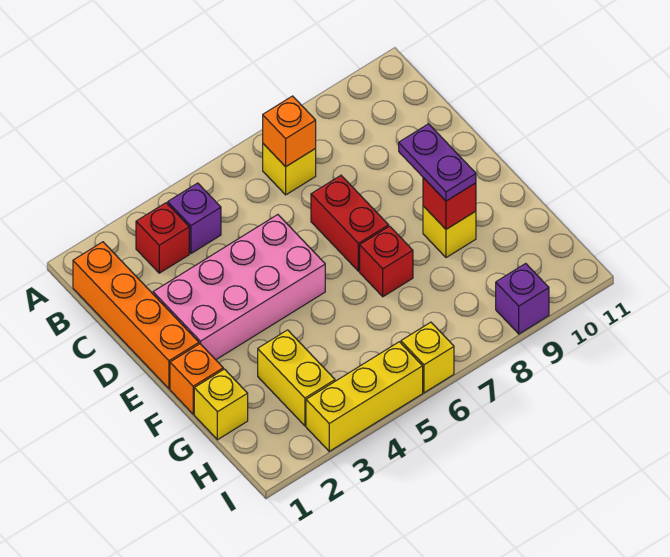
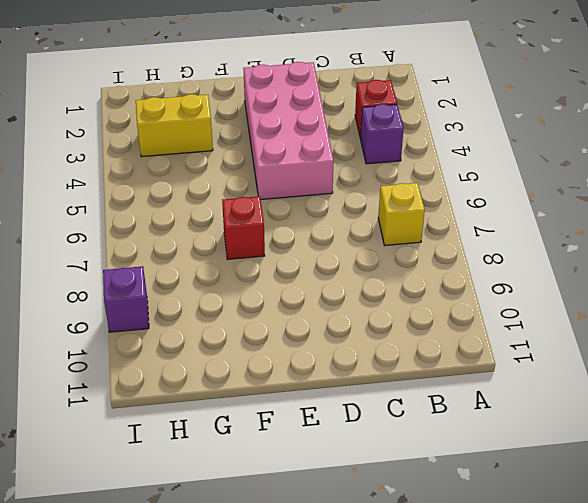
none -> orange 1x4 brick [73,242,199,389]
none -> red 1x2 brick [311,176,389,271]
none -> orange 1x1 brick [170,344,223,414]

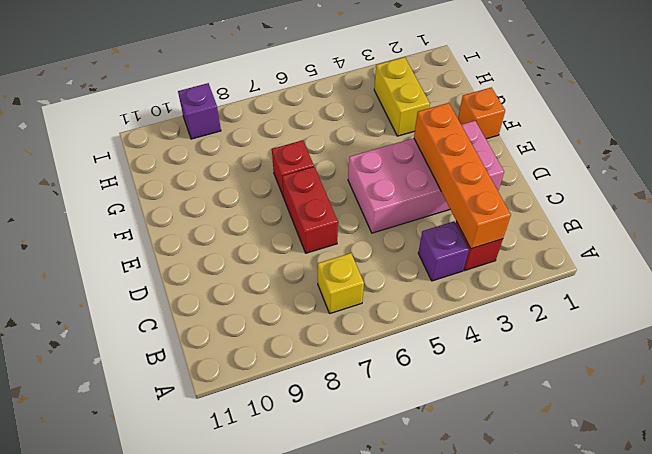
orange 1x4 brick [414,103,511,249] -> orange 1x4 brick moved to [73,242,199,389]
none -> yellow 1x1 brick [423,206,476,258]
none -> yellow 1x1 brick [194,369,248,440]
none -> yellow 1x3 brick [306,342,423,451]

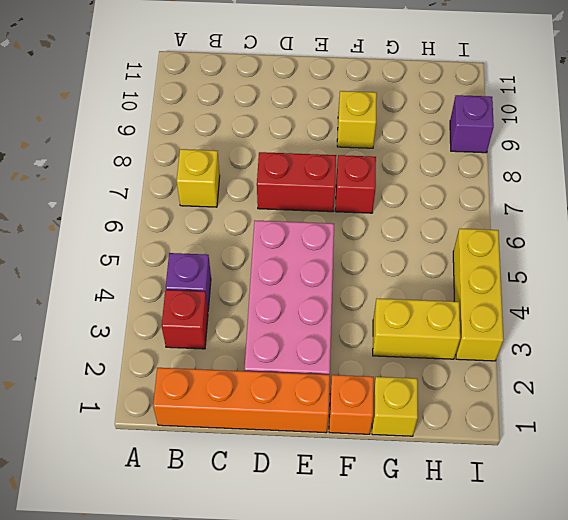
none -> yellow 1x1 brick [401,322,454,393]
none -> orange 1x1 brick [263,96,316,167]
none -> red 1x1 brick [423,178,476,229]

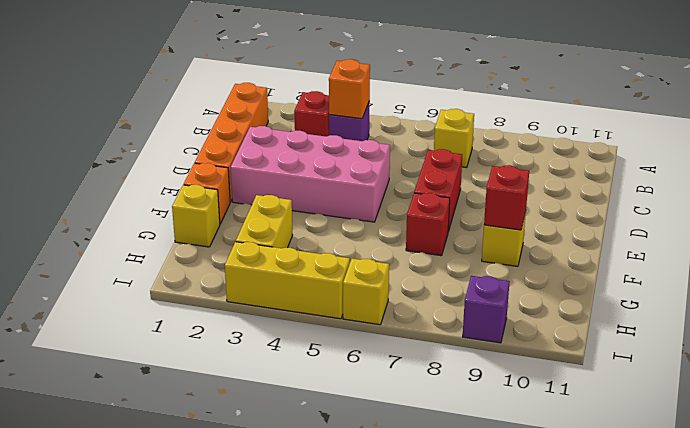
orange 1x1 brick [329,59,370,119] -> orange 1x1 brick moved to [263,96,316,167]
none -> purple 1x2 plate [399,124,476,201]

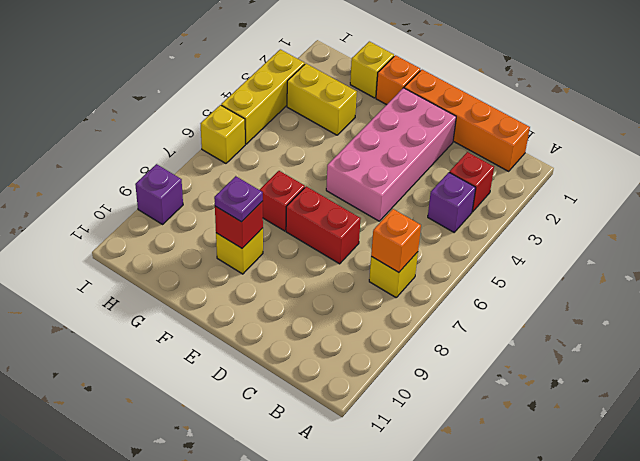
purple 1x1 plate [214,176,263,222] -> purple 1x2 plate [399,124,476,201]

